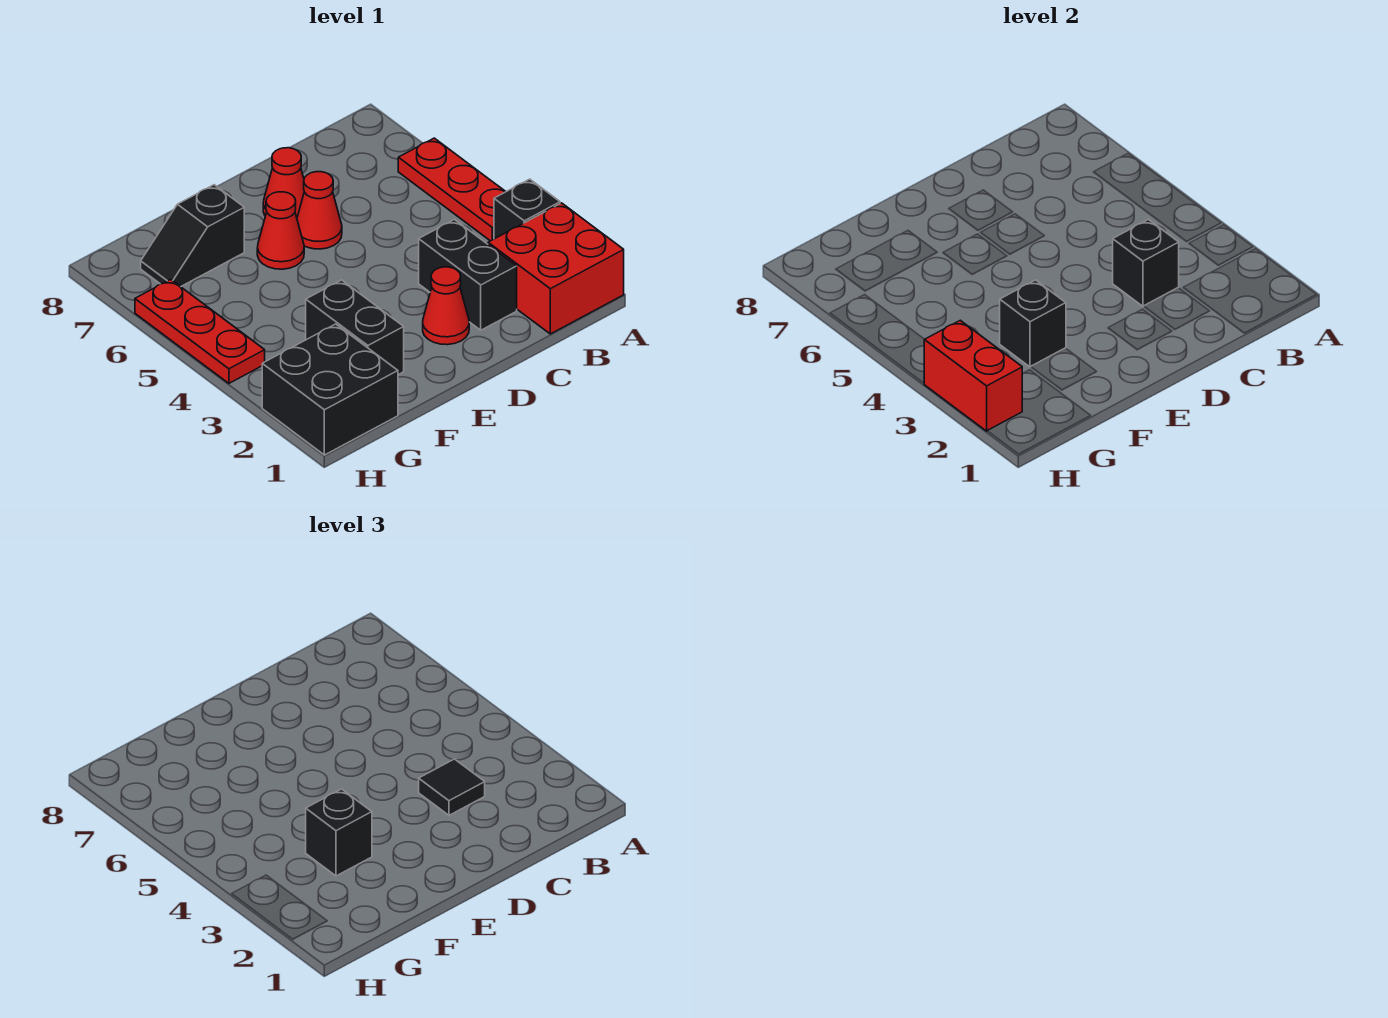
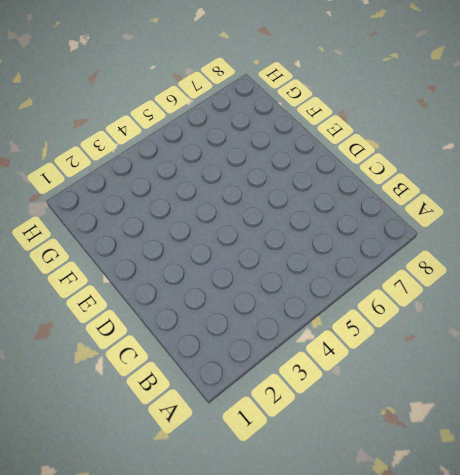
none -> red 2x2 brick [488,203,624,334]
none -> black 1x1 brick [494,179,560,239]
none -> red 1x3 plate [398,138,506,241]

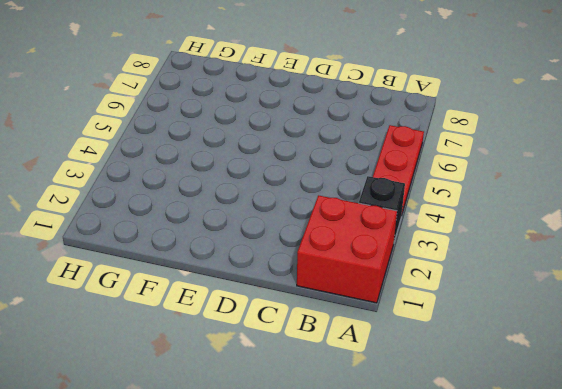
none -> black 1x2 brick [419,220,517,330]
none -> red 1x1 cone [423,267,469,345]
none -> red 1x1 cone [297,172,342,249]

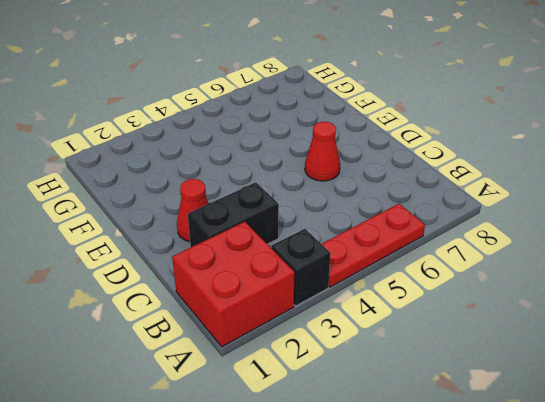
none -> red 1x1 cone [263,148,304,217]
none -> red 1x1 cone [257,192,304,269]
none -> black 1x2 brick [306,280,404,375]

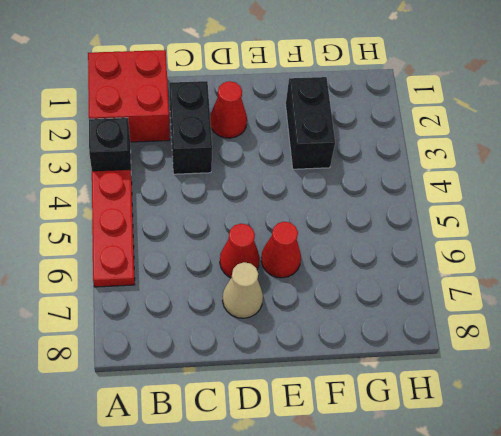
tan 1x1 cone [222,262,263,318] -> red 1x1 cone [263,148,304,217]
none -> black 1x2 slope [141,185,244,287]
none -> black 2x2 brick [262,324,398,455]
none -> red 1x3 plate [135,279,265,383]

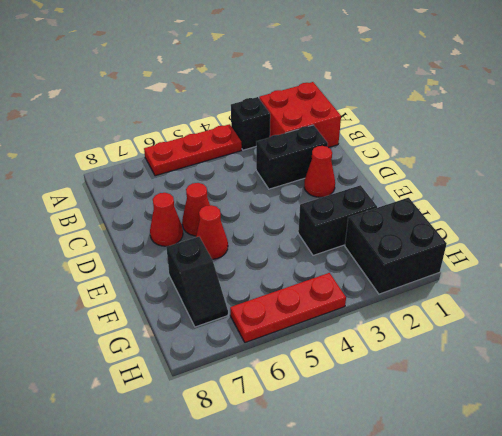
none -> black 1x1 brick [1113,220,1179,306]
none -> black 1x1 brick [1000,280,1066,367]
none -> red 1x2 brick [924,320,1023,431]

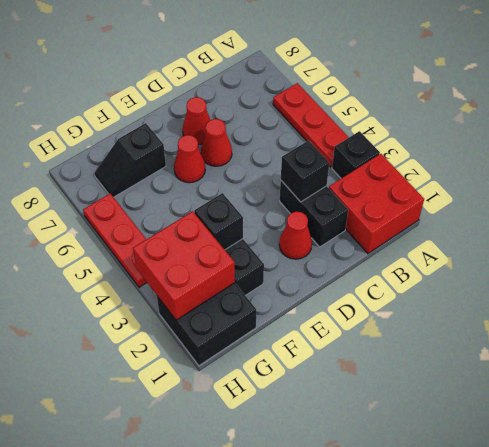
red 2x2 brick [133,211,235,320] -> red 1x2 brick [924,320,1023,431]
none -> black 1x1 tile [419,759,485,815]
none -> black 1x1 brick [306,789,372,876]

